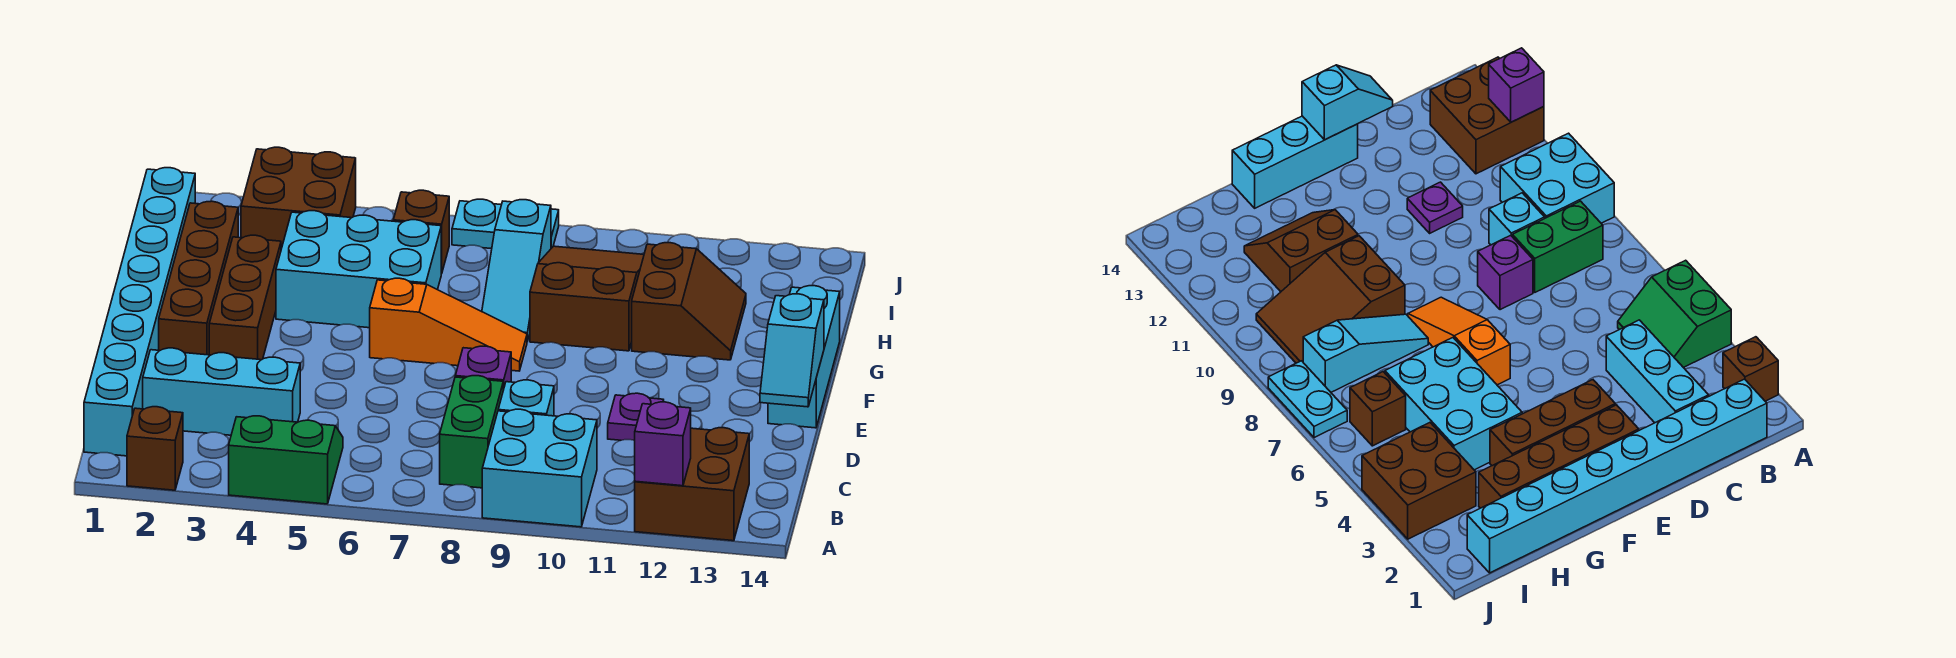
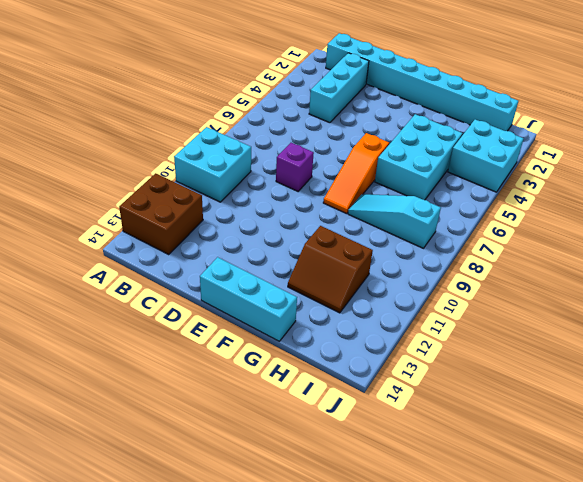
cyan 2x2 brick [448,119,524,192] -> brown 2x2 brick [241,147,356,249]
none -> brown 1x1 brick [127,407,183,490]
none -> green 2x2 slope [229,416,343,504]
none -> green 1x2 brick [440,376,503,488]

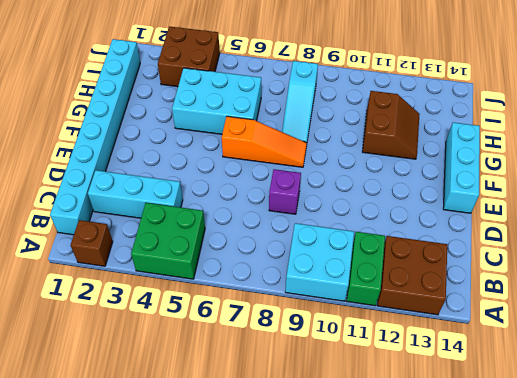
green 2x2 brick [131,203,205,279] -> green 2x2 slope [229,416,343,504]
green 1x2 brick [347,232,385,306] -> green 1x2 brick moved to [440,376,503,488]
none -> cyan 1x1 brick [498,380,554,416]
none -> purple 1x1 plate [608,393,664,440]
none -> brown 1x4 brick [159,201,238,355]

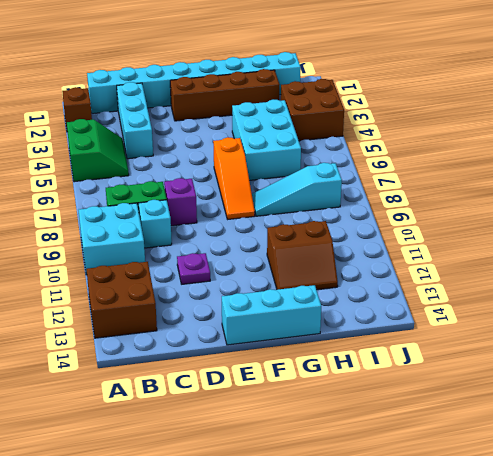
none -> brown 1x3 brick [209,235,281,360]
none -> brown 2x3 slope [530,246,644,351]
none -> brown 1x1 brick [393,190,449,274]

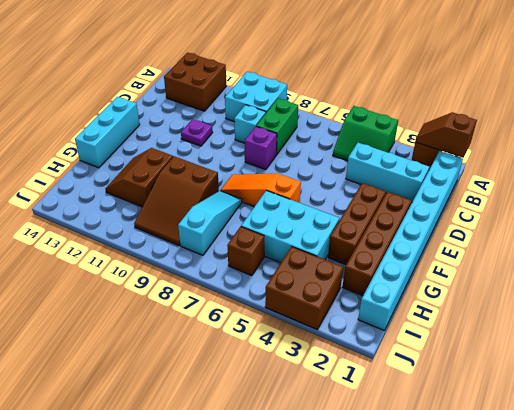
brown 1x2 slope [415,112,477,158] -> none
none -> cyan 1x2 plate [452,199,559,249]
none -> purple 1x1 brick [635,402,691,486]
none -> cyan 1x2 slope [760,294,824,407]

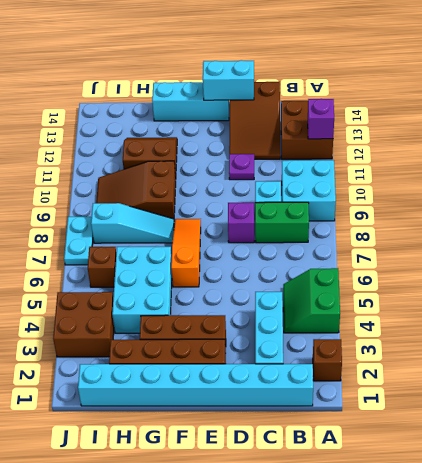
brown 2x3 slope [229,82,280,159] -> none
cyan 1x2 brick [203,60,254,100] -> cyan 1x2 slope [760,294,824,407]

